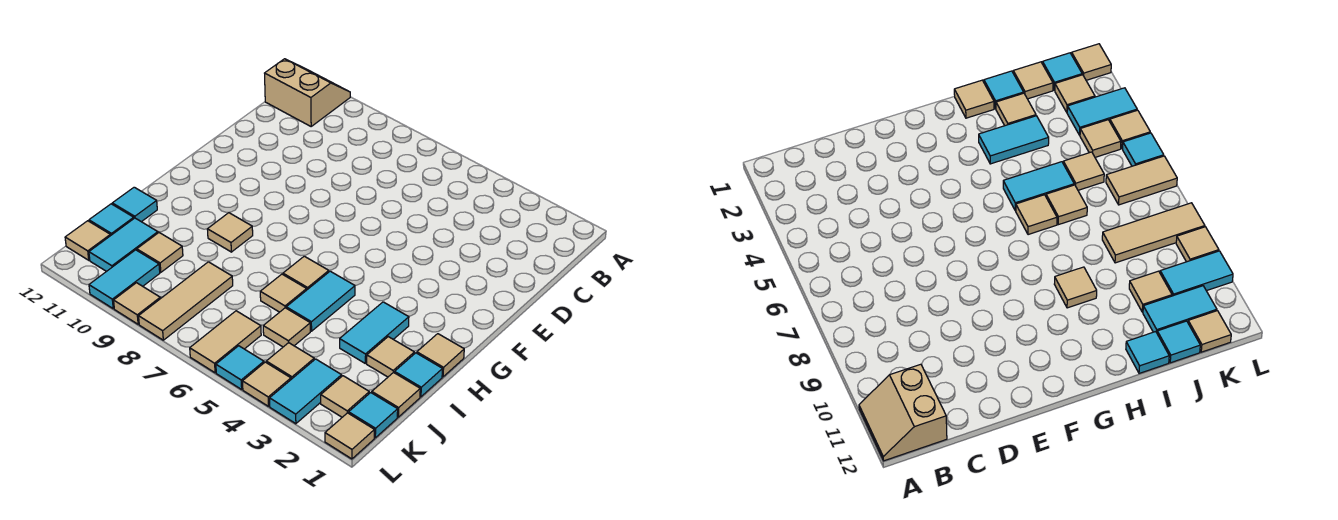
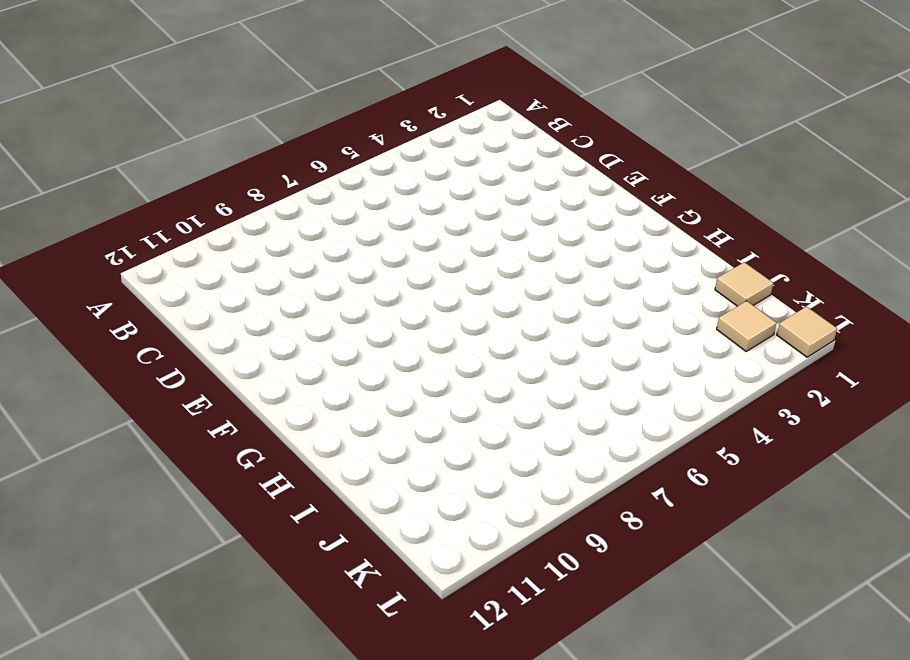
none -> tan 2x2 slope [265,59,350,126]
none -> tan 1x1 tile [417,334,464,377]
none -> cyan 1x2 tile [340,302,409,363]

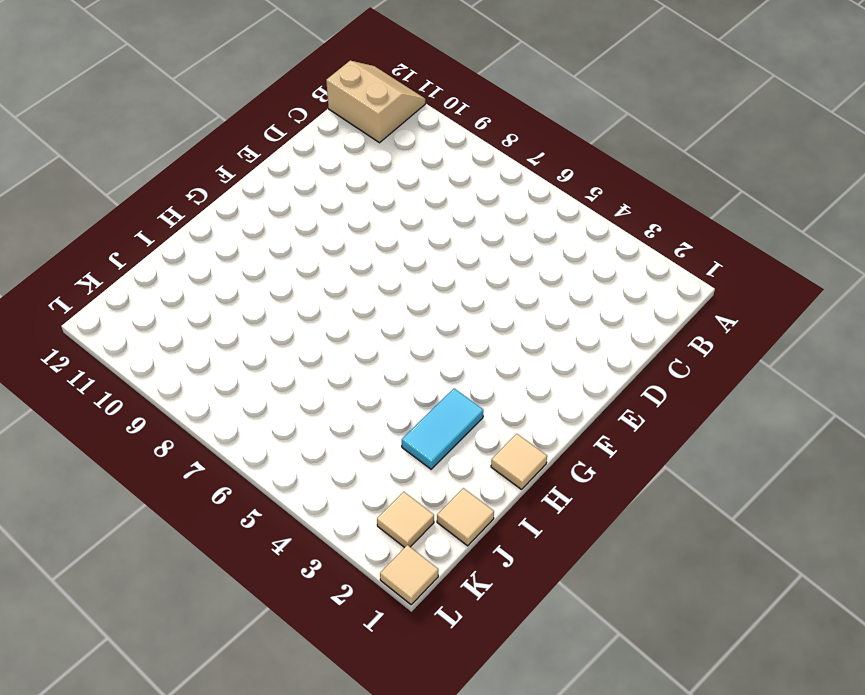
none -> cyan 1x2 tile [286,271,355,331]
none -> tan 1x1 tile [283,256,329,290]
none -> tan 1x1 tile [207,213,253,252]

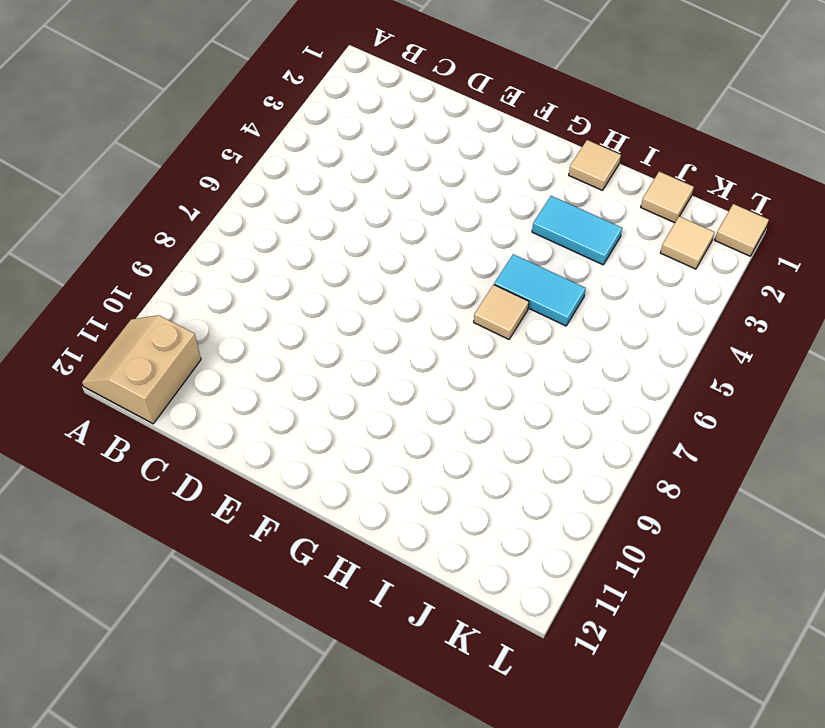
none -> tan 1x1 tile [207,213,253,252]
none -> cyan 1x1 tile [395,353,442,397]
none -> tan 1x1 tile [367,337,414,377]

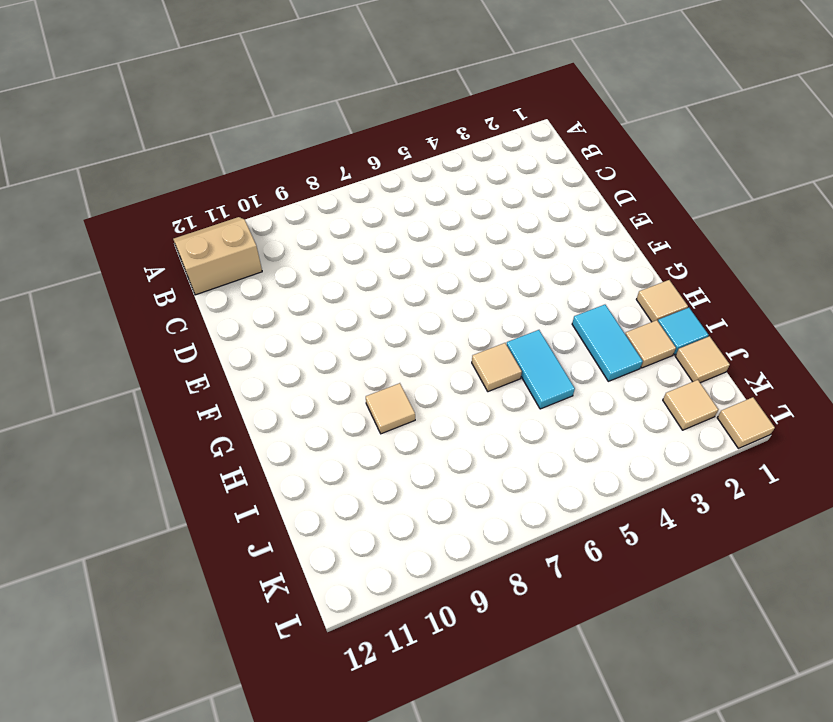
none -> tan 1x1 tile [260,274,307,312]
none -> cyan 1x1 tile [112,187,157,222]
none -> tan 1x1 tile [263,308,310,347]

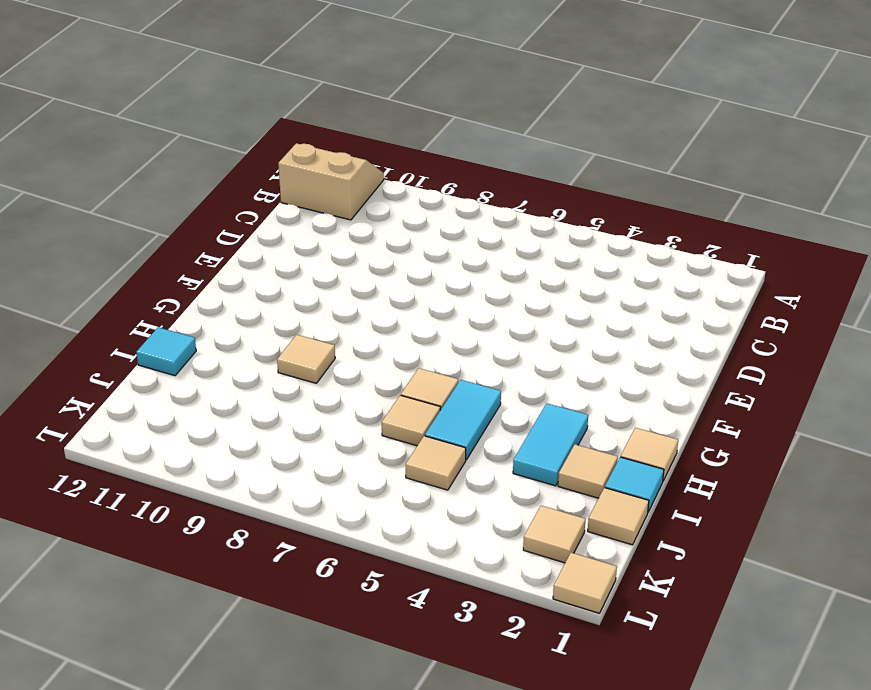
none -> tan 1x3 tile [139,262,233,340]
none -> tan 1x1 tile [137,233,183,272]
none -> cyan 1x2 tile [89,218,158,272]

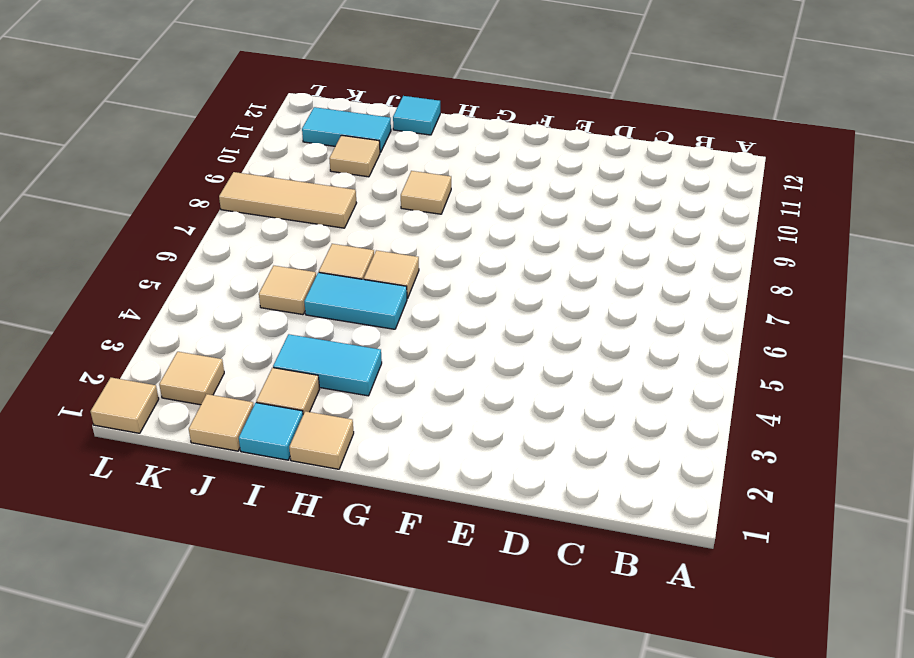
none -> tan 2x2 slope [265,59,350,126]
none -> cyan 1x1 tile [89,204,134,236]
none -> cyan 1x1 tile [349,393,398,438]

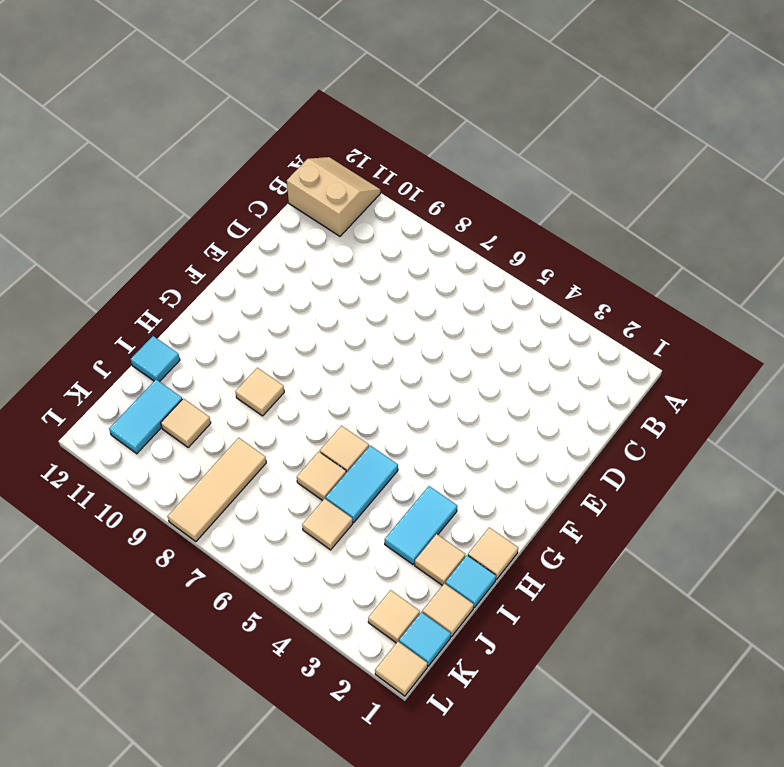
none -> cyan 1x1 tile [89,204,134,236]
none -> cyan 1x2 tile [270,359,342,424]
none -> tan 1x1 tile [266,343,314,379]

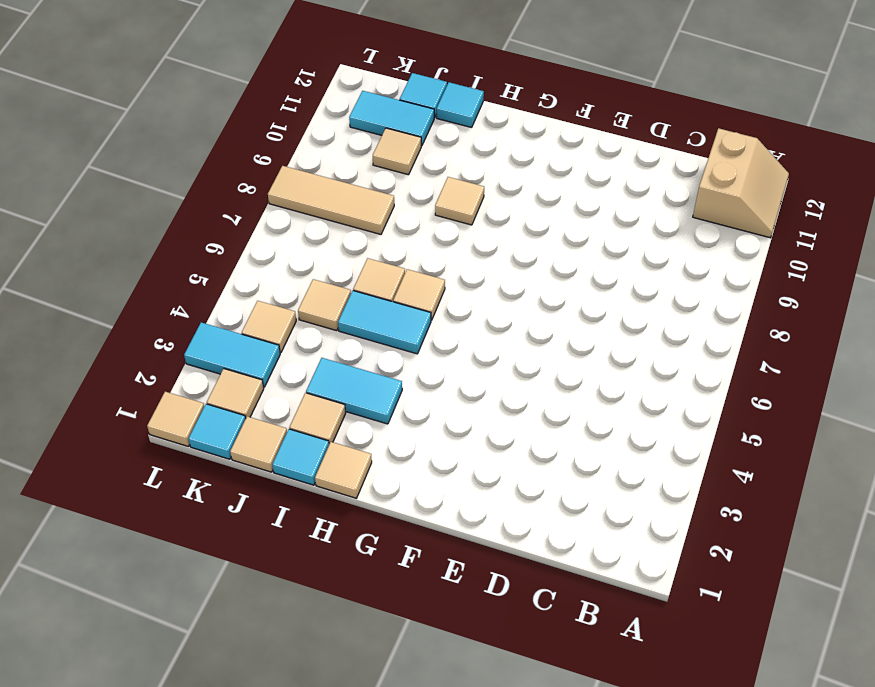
none -> tan 1x2 tile [190,311,261,373]
none -> cyan 1x2 tile [89,250,160,308]
none -> tan 1x1 tile [65,221,110,260]

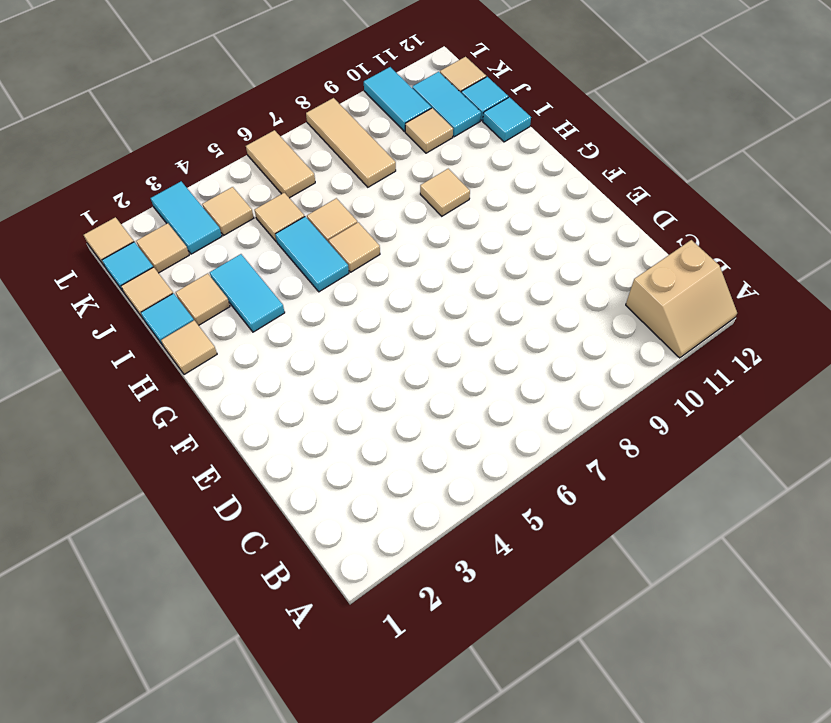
none -> tan 1x1 tile [243,362,291,406]
none -> cyan 1x1 tile [216,346,264,389]
none -> tan 1x1 tile [114,283,160,324]

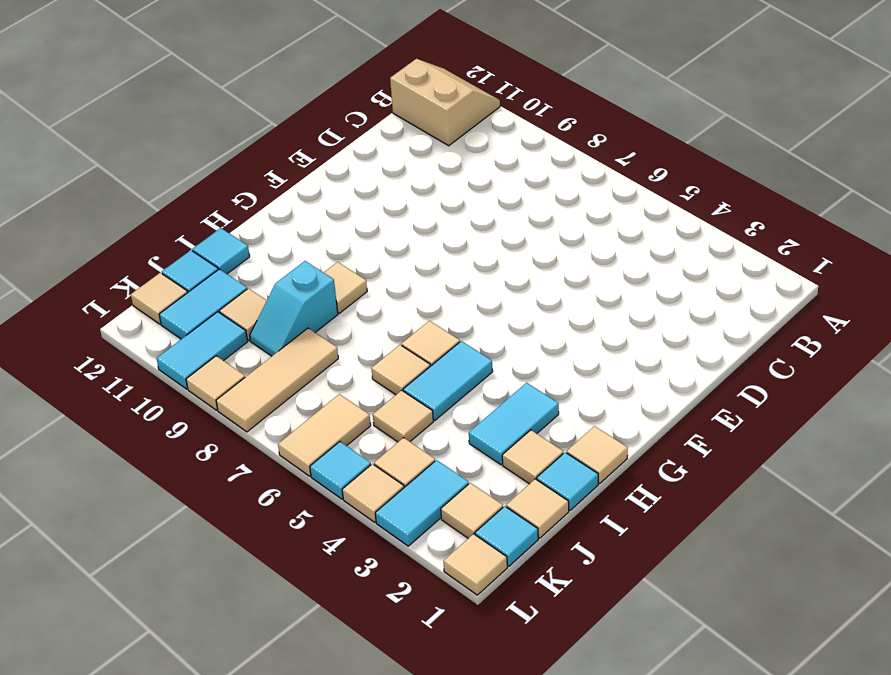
cyan 1x2 slope [250,261,338,356] -> none

